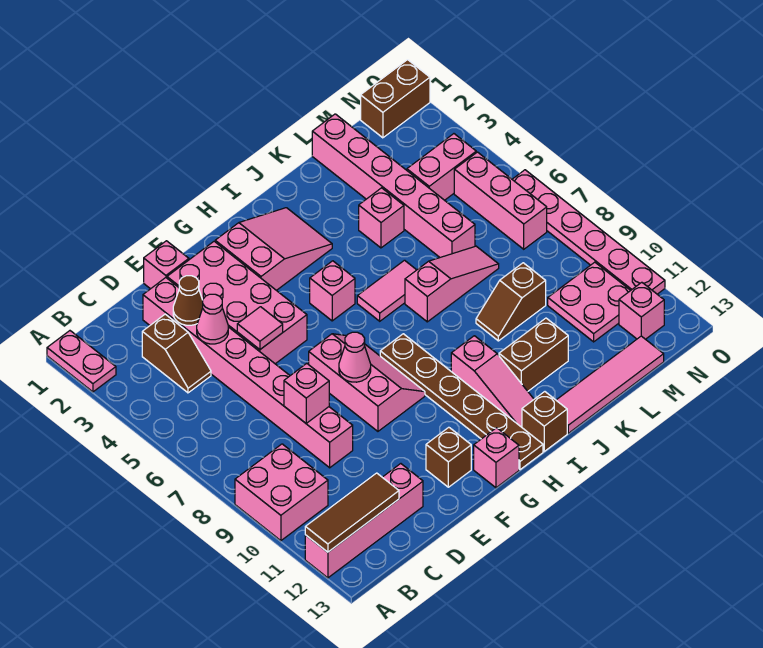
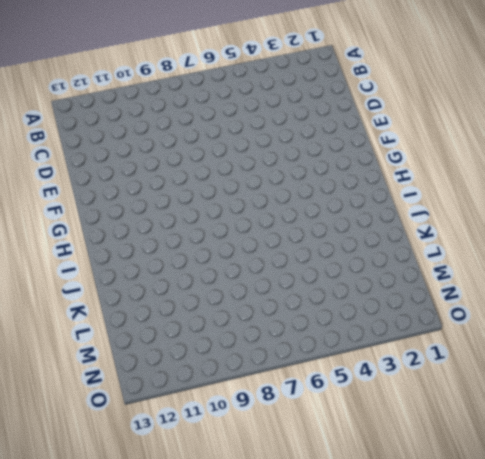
none -> pink 1x2 plate [47,331,116,392]
none -> pink 2x2 brick [235,444,328,541]
none -> pink 1x4 brick [305,464,423,578]
none -> brown 1x2 slope [142,314,211,393]

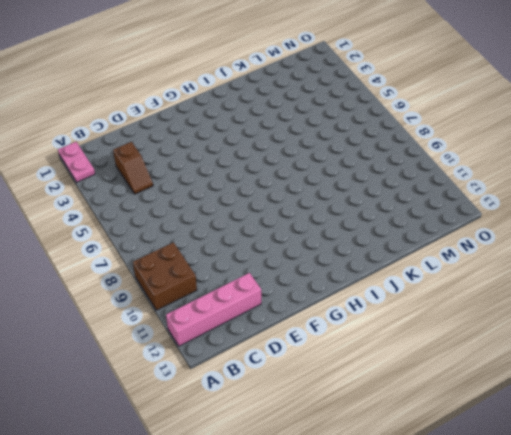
brown 2x2 brick [133,242,197,310] -> pink 2x2 brick [235,444,328,541]
none -> pink 1x8 brick [143,278,353,468]
none -> pink 1x1 brick [144,241,189,289]
none -> pink 2x4 brick [167,241,307,364]
none -> pink 2x3 slope [309,334,425,431]

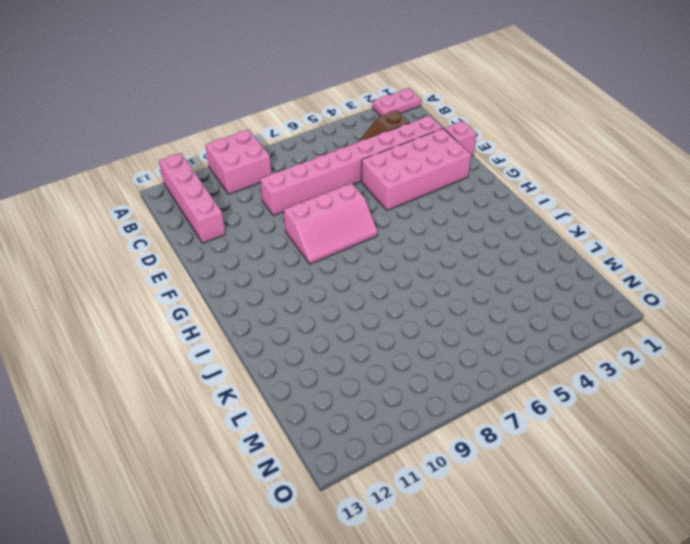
none -> brown 1x1 brick [426,427,471,487]
none -> pink 2x3 slope [215,208,332,290]
none -> pink 1x1 brick [474,428,519,488]
none -> pink 1x1 brick [310,261,355,321]

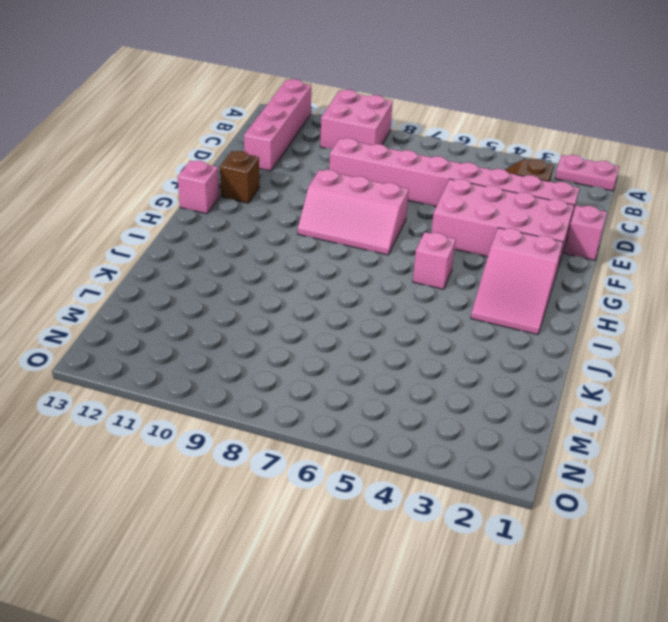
none -> brown 1x6 plate [380,334,543,470]
none -> pink 1x2 tile [357,260,416,321]
none -> pink 1x3 slope [451,336,534,427]
none -> brown 1x1 brick [522,392,567,451]

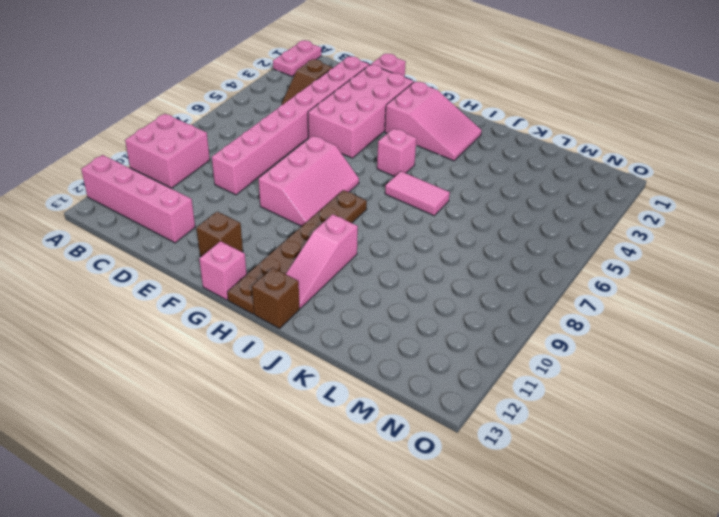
none -> pink 1x3 slope [405,246,499,322]
none -> brown 1x2 brick [499,318,568,391]
none -> pink 1x4 tile [556,336,664,433]
none -> pink 1x1 brick [359,188,404,248]

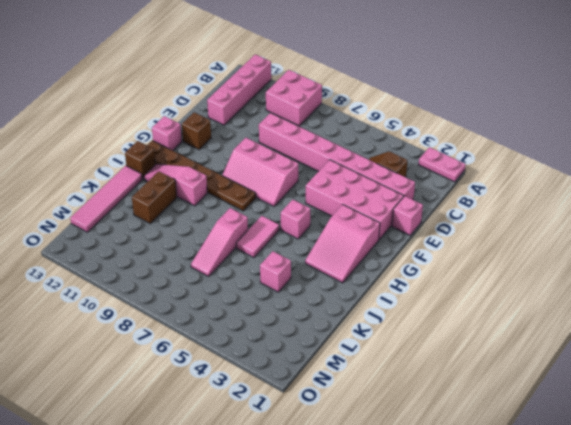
none -> brown 1x2 slope [476,263,546,341]
none -> pink 1x6 brick [312,114,475,257]
none -> pink 1x2 brick [407,134,476,200]
none -> pink 2x2 plate [548,262,631,342]

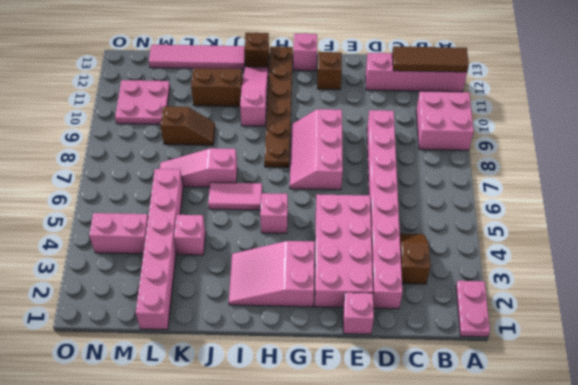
none -> brown 1x2 brick [361,60,430,138]
none -> pink 1x3 brick [454,152,547,249]
none -> pink 1x1 brick [619,282,664,339]
none -> pink 1x6 plate [512,170,665,294]

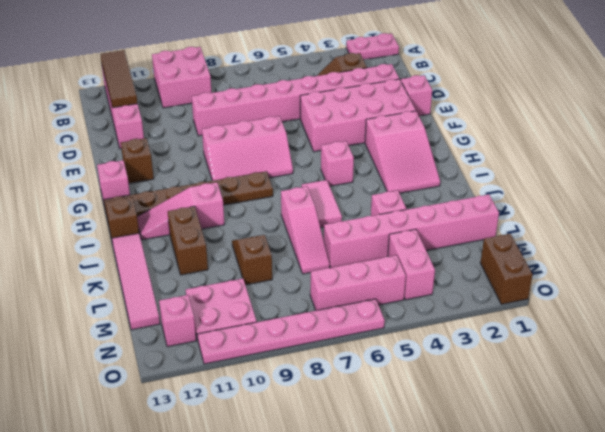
none -> brown 1x1 cone [173,276,203,325]
none -> pink 1x1 cone [197,294,228,344]
none -> pink 1x1 brick [284,363,329,423]
none -> pink 1x1 tile [237,307,283,350]

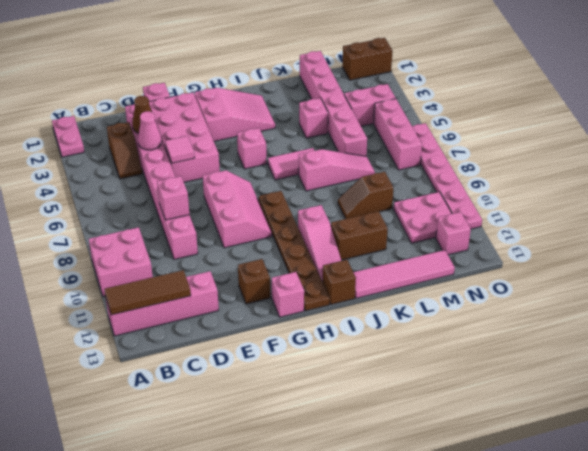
none -> pink 1x1 cone [339,332,371,382]

